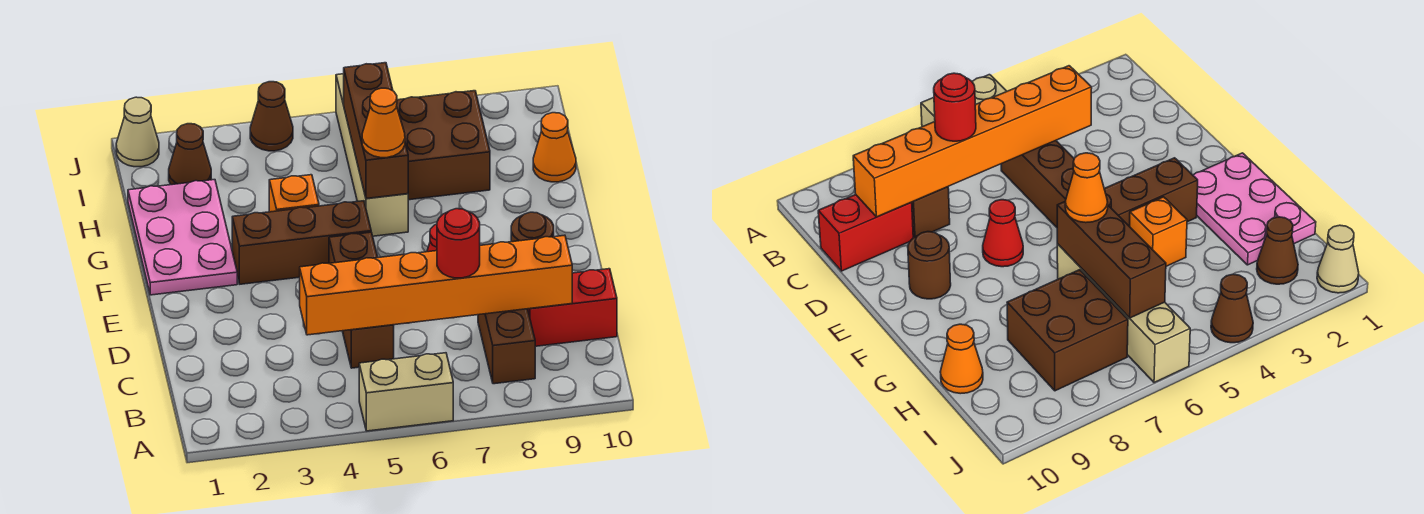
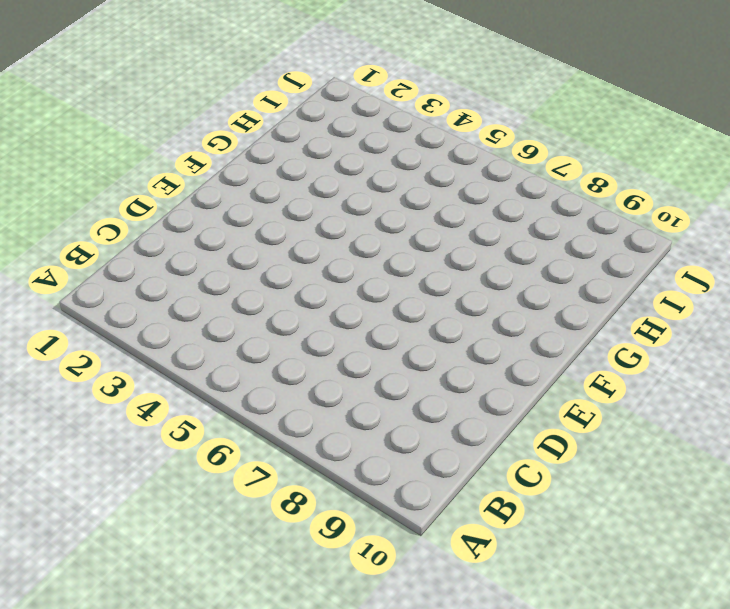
none -> tan 1x2 brick [359,353,453,431]
none -> brown 1x2 brick [478,309,535,384]
none -> brown 1x3 brick [329,232,394,368]

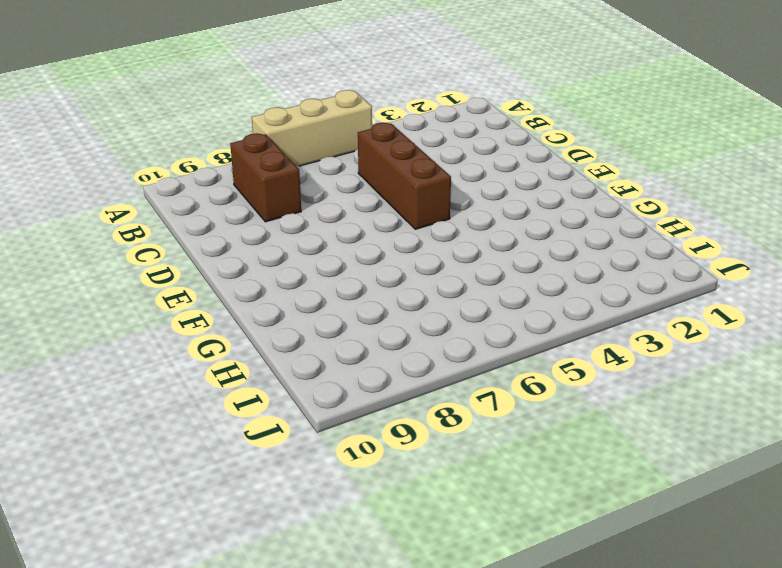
tan 1x3 brick [252,90,372,166] -> tan 1x2 brick [359,353,453,431]
none -> red 1x2 brick [528,269,617,346]
none -> red 1x1 cone [983,200,1023,267]
none -> brown 1x1 round brick [511,212,554,242]

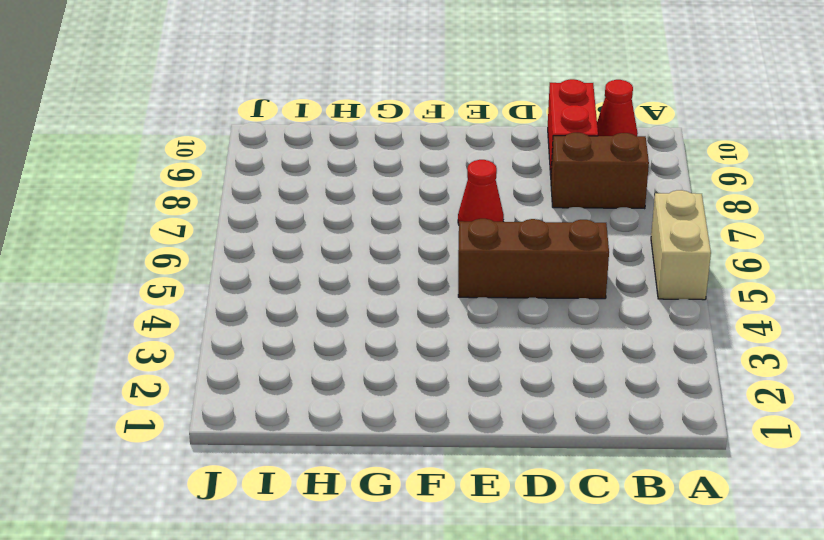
red 1x1 cone [597,80,638,136] -> none
none -> brown 1x1 round brick [511,212,554,242]
none -> pink 2x3 plate [128,180,237,295]
none -> brown 1x3 brick [232,201,371,284]

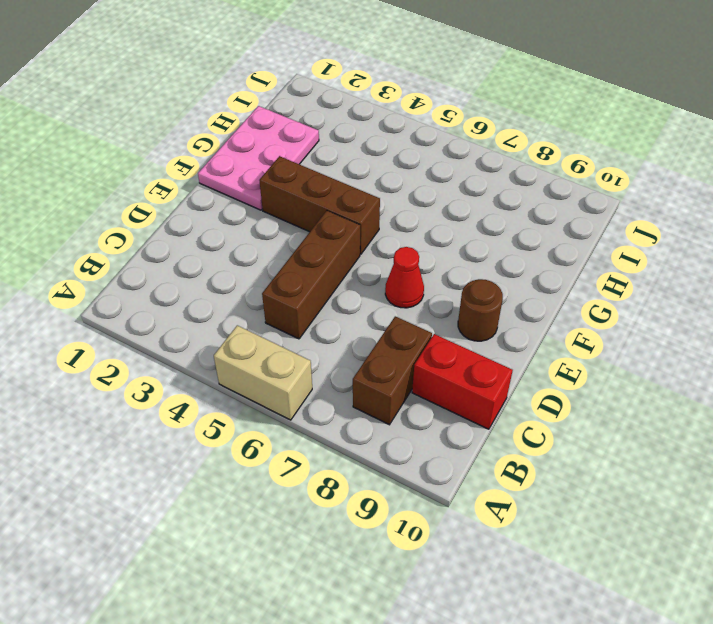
none -> orange 1x1 brick [269,175,319,212]
none -> tan 1x4 brick [336,74,408,236]
none -> brown 2x2 brick [397,91,490,200]

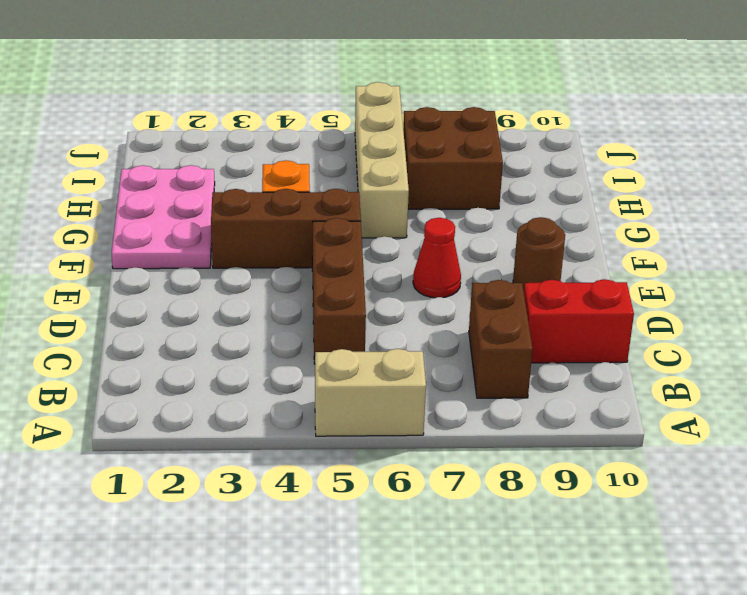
none -> orange 1x1 cone [533,113,576,182]
none -> brown 1x1 cone [169,124,211,185]
none -> tan 1x1 cone [116,97,159,167]

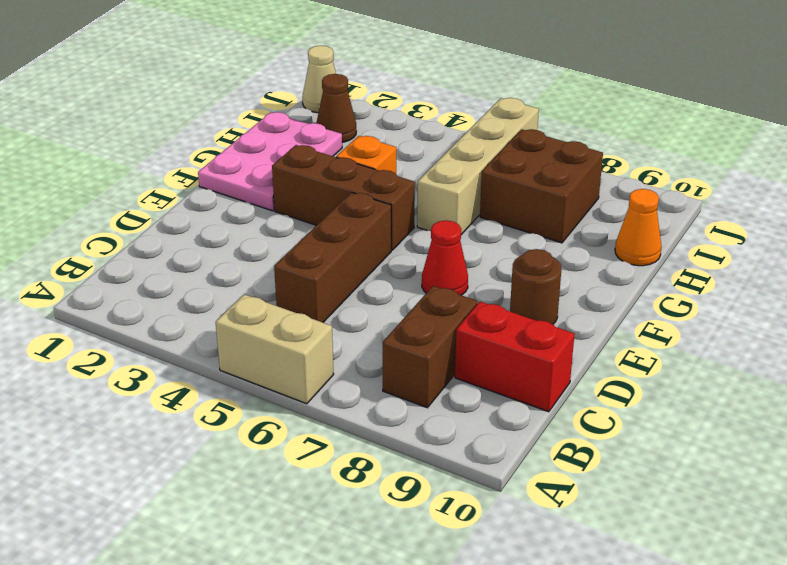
none -> brown 1x1 cone [250,82,293,151]
none -> orange 1x6 brick [300,235,572,335]
none -> brown 1x3 brick [344,63,408,199]

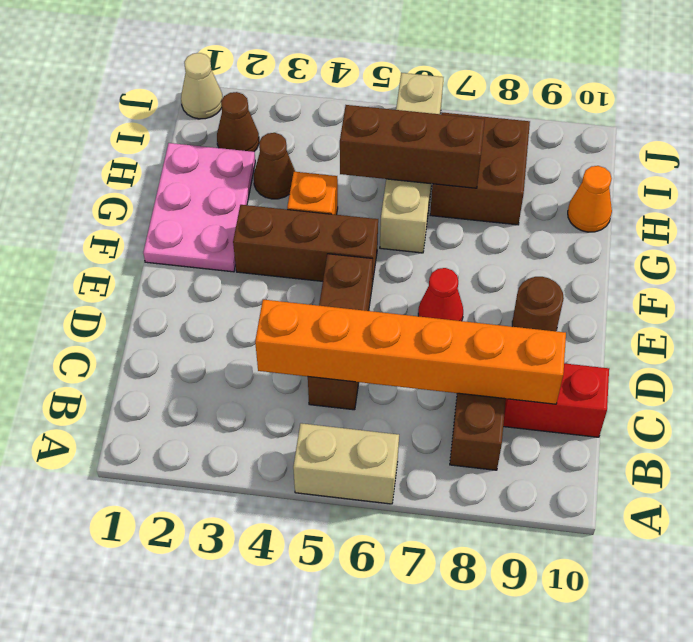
brown 1x1 cone [254,133,295,199] -> brown 1x1 cone moved to [250,82,293,151]
brown 1x3 brick [340,105,485,188] -> brown 1x3 brick turned to [344,63,408,199]
none -> red 1x1 round brick [437,209,480,278]
none -> orange 1x1 cone [362,88,405,158]

